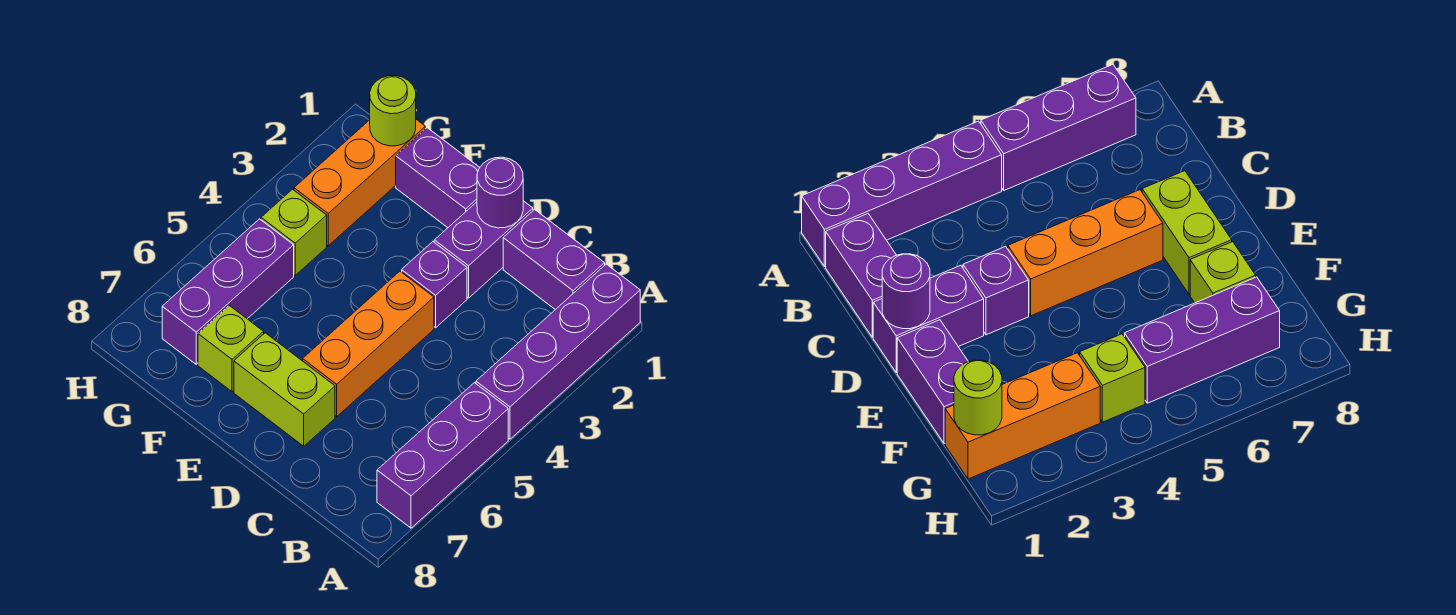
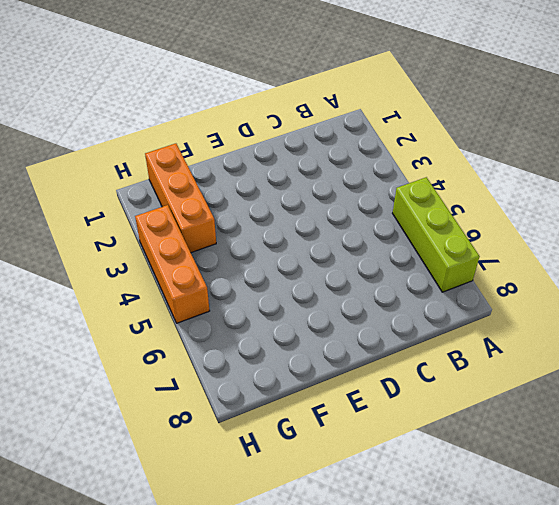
lime 1x3 brick [392,177,480,292] -> purple 1x3 brick [377,383,508,528]
orange 1x3 brick [135,205,210,323] -> orange 1x3 brick moved to [303,271,434,417]
none -> purple 1x4 brick [476,264,640,439]
none -> purple 1x2 brick [503,210,605,310]
none -> purple 1x2 brick [434,201,533,298]

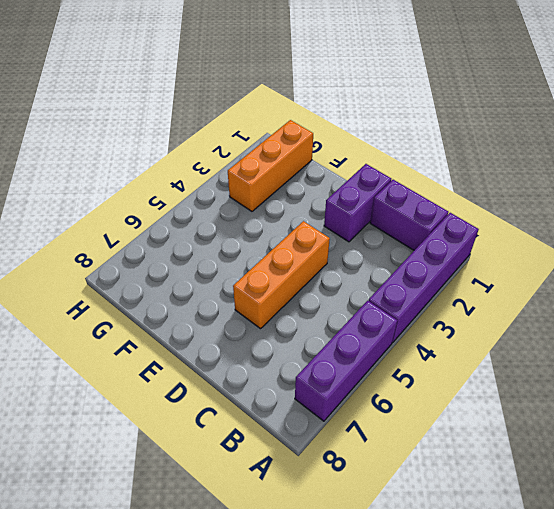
none -> purple 1x1 brick [402,242,467,328]
none -> lime 1x2 brick [234,333,335,446]
none -> purple 1x2 brick [396,128,480,228]

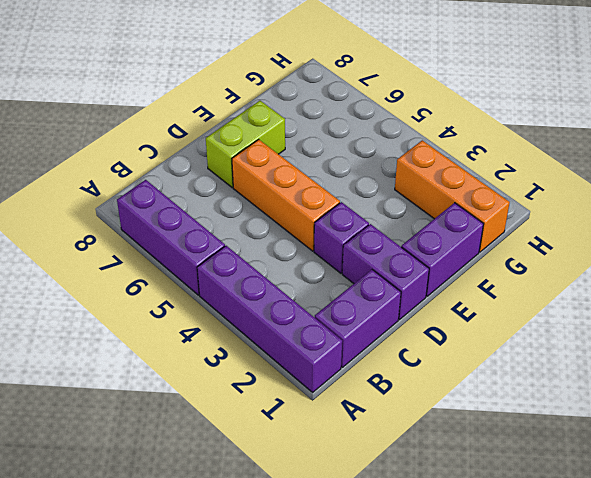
none -> lime 1x1 brick [198,306,264,392]
none -> lime 1x1 brick [261,189,327,275]
none -> purple 1x3 brick [162,219,294,364]

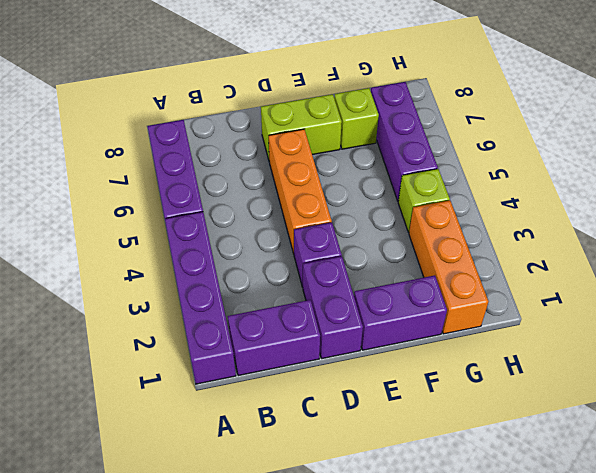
none -> purple 1x1 round brick [477,157,523,228]
none -> lime 1x1 round brick [370,76,416,146]

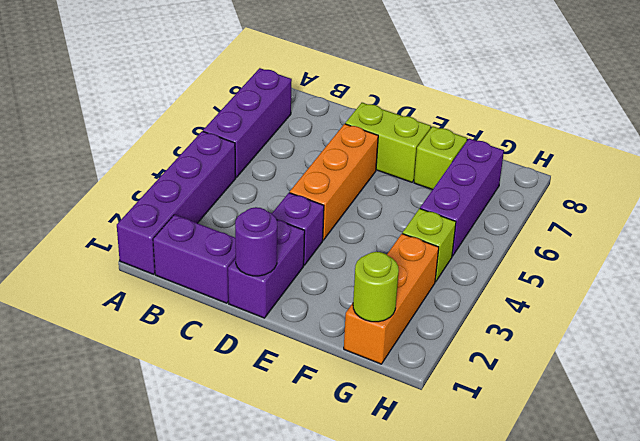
none -> purple 1x2 brick [396,128,480,228]

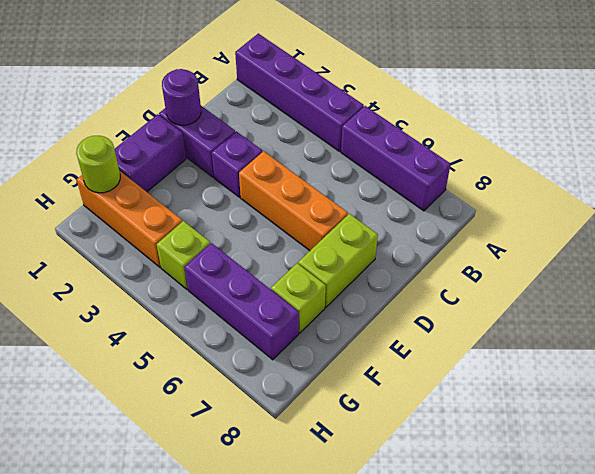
none -> purple 1x2 brick [503,210,605,310]

